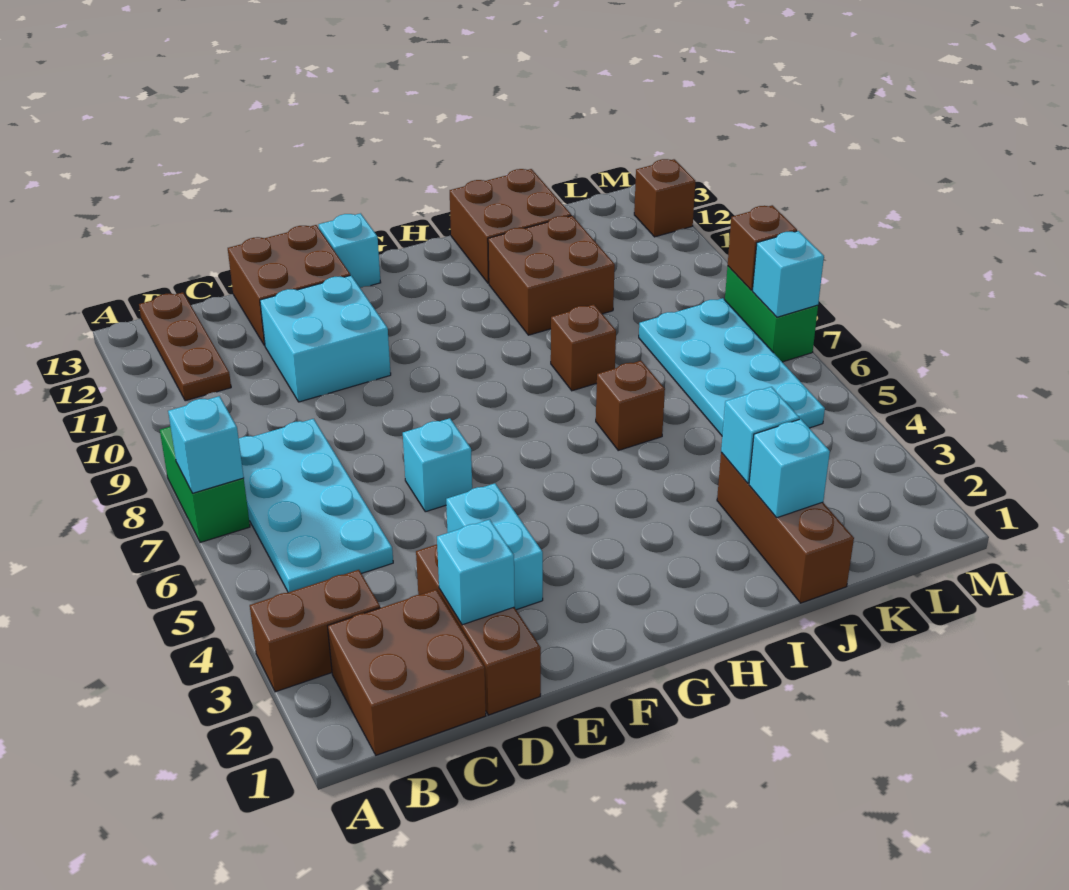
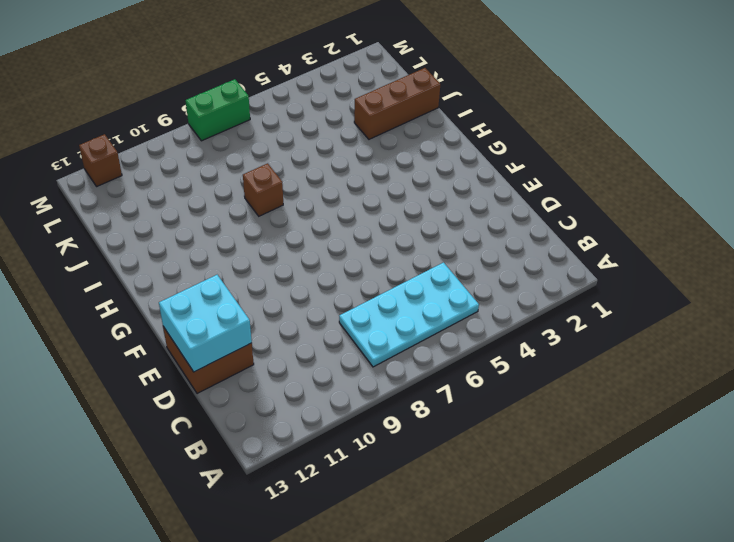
cyan 2x2 brick [159,275,252,372] -> cyan 2x2 brick moved to [260,275,391,402]
none -> brown 1x2 brick [250,570,380,692]
none -> green 1x2 brick [160,427,250,543]
none -> brown 2x2 brick [328,589,486,755]

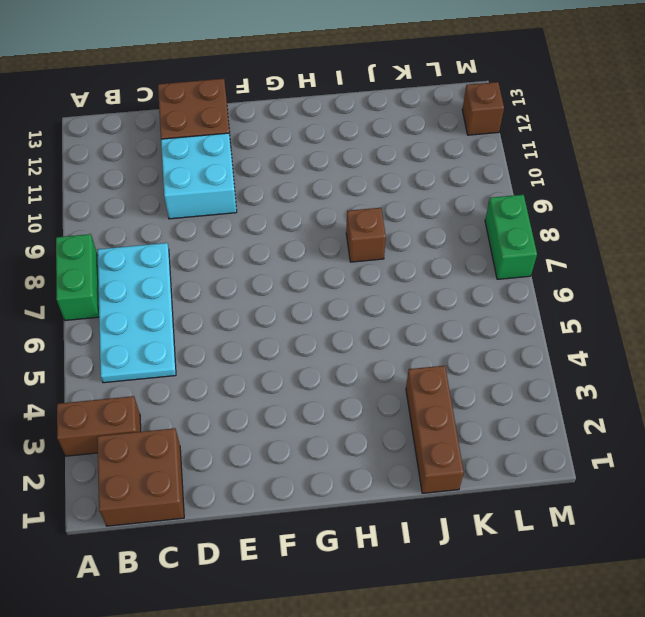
none -> brown 1x3 plate [139,292,231,401]
none -> brown 1x3 brick [416,544,541,715]
none -> cyan 1x2 brick [446,483,543,610]

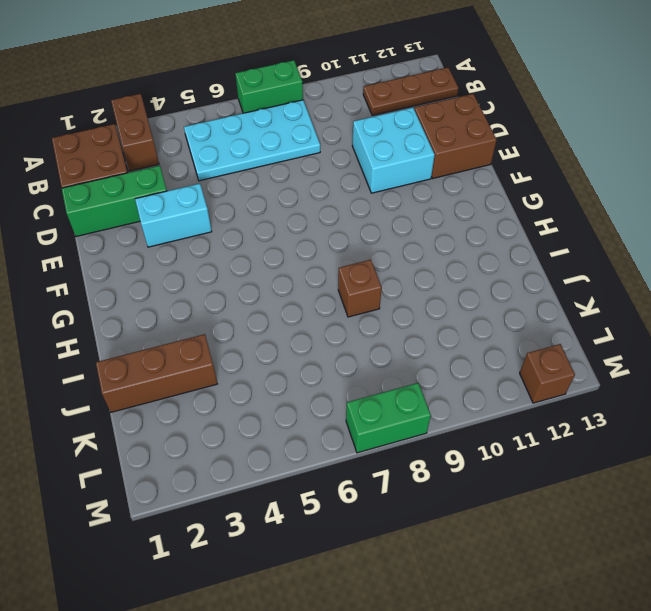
green 1x3 brick [62,166,167,237] -> brown 1x3 brick [416,544,541,715]
none -> cyan 1x1 brick [403,418,472,512]
none -> cyan 1x1 brick [319,213,381,287]
none -> brown 1x1 brick [596,361,665,450]

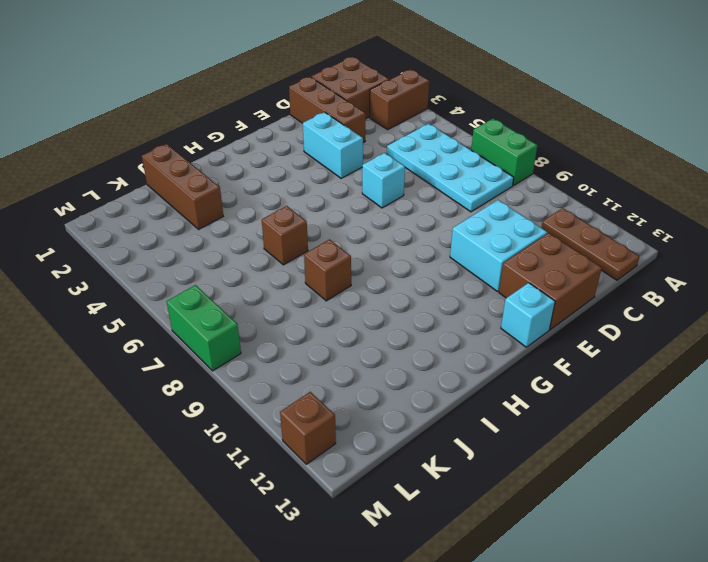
none -> brown 2x2 brick [488,216,615,335]
none -> brown 2x2 brick [450,169,571,283]
none -> cyan 2x4 plate [639,298,825,435]

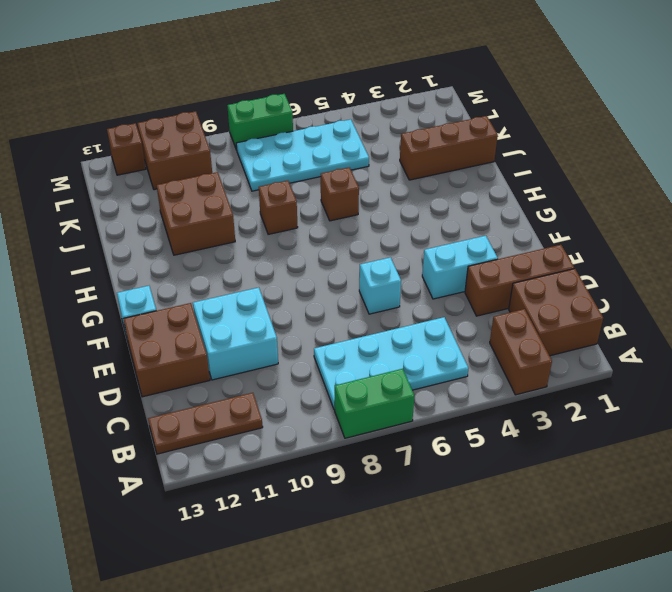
brown 2x2 brick [137,111,212,190] -> brown 2x2 brick moved to [450,169,571,283]
none -> cyan 1x1 brick [168,396,244,493]
none -> cyan 1x1 brick [437,520,515,625]
none -> cyan 1x1 brick [749,419,830,518]

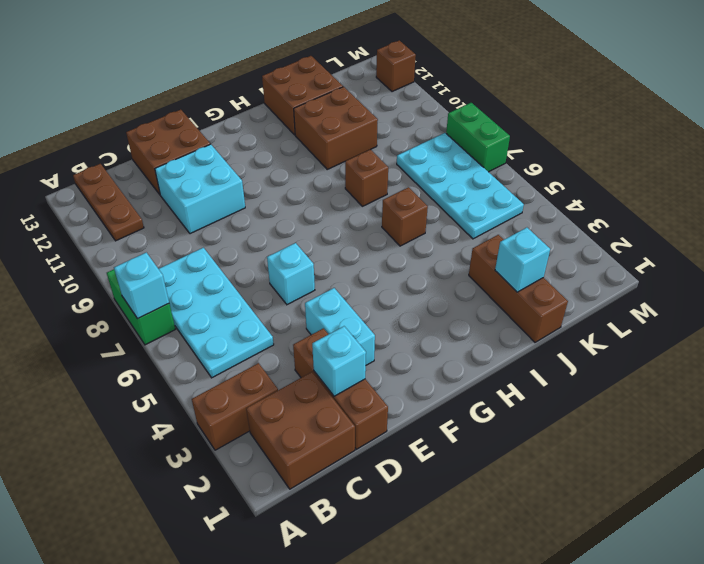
none -> cyan 1x1 brick [319,213,381,287]
none -> cyan 1x1 brick [721,387,799,483]
none -> cyan 1x1 brick [752,231,824,317]

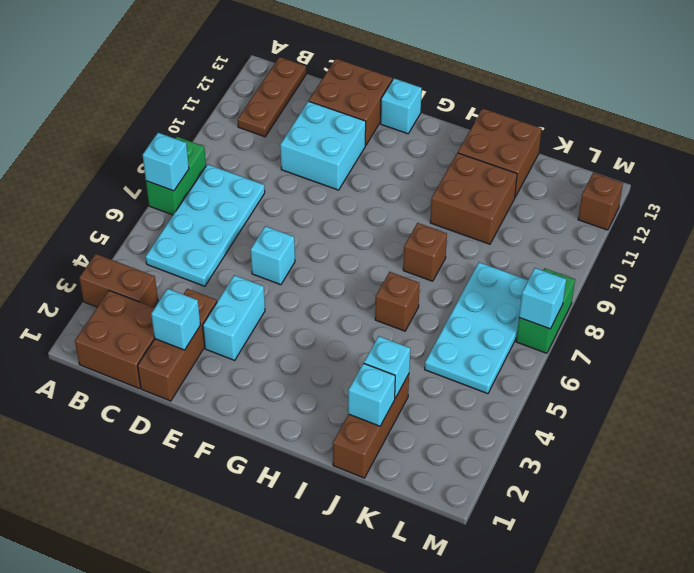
none -> brown 1x1 brick [728,205,797,290]

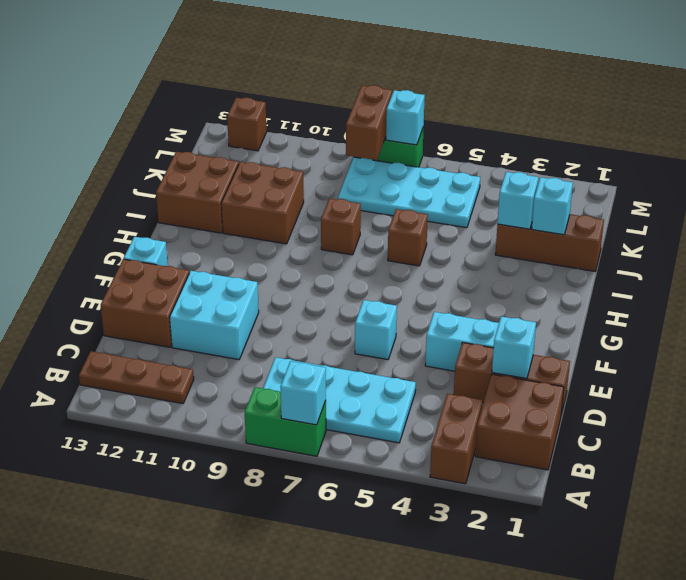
brown 1x2 brick [346,85,392,160] -> brown 1x1 brick [728,205,797,290]

